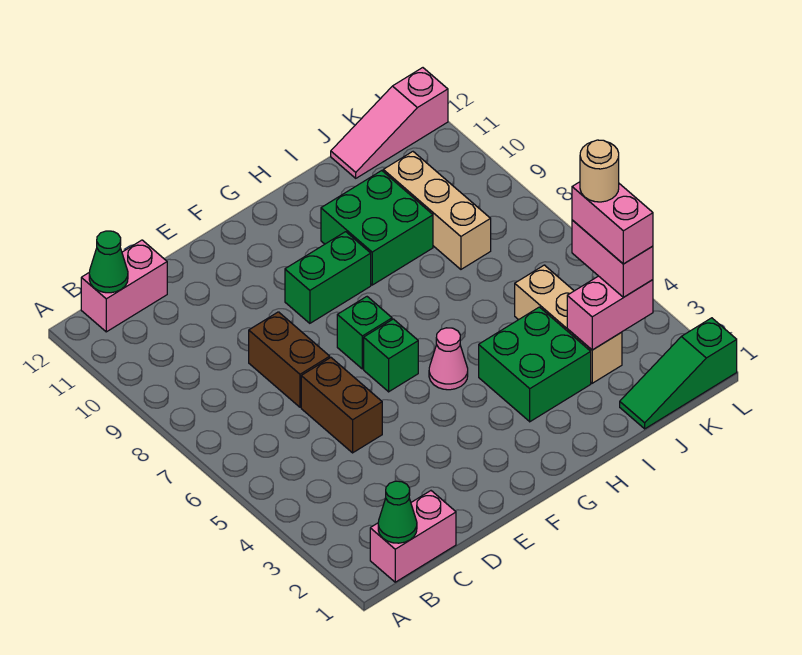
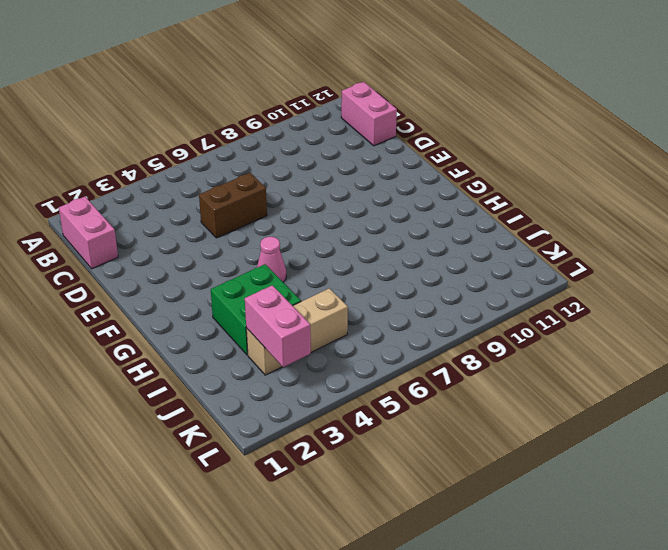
none -> brown 1x2 brick [249,312,330,407]
none -> green 1x1 brick [364,319,418,392]
none -> green 1x1 brick [337,297,392,369]

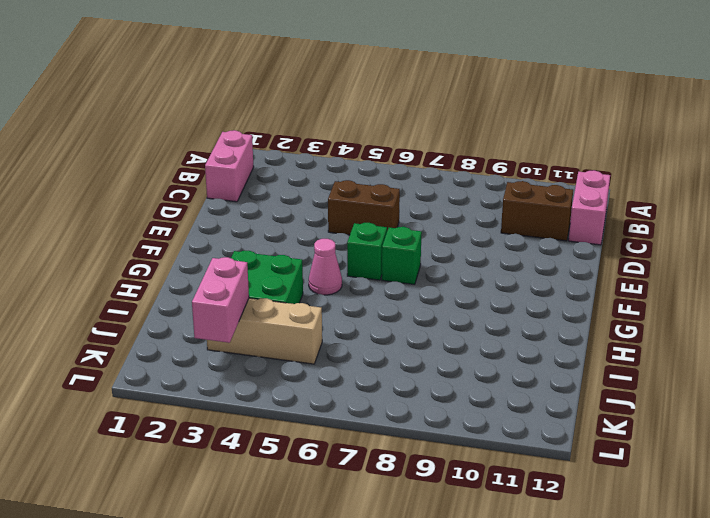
brown 1x2 brick [501,181,573,241] -> brown 1x2 brick moved to [249,312,330,407]
none -> green 1x2 brick [285,232,371,323]
none -> green 2x2 brick [321,171,433,285]
none -> green 1x3 slope [620,318,737,429]

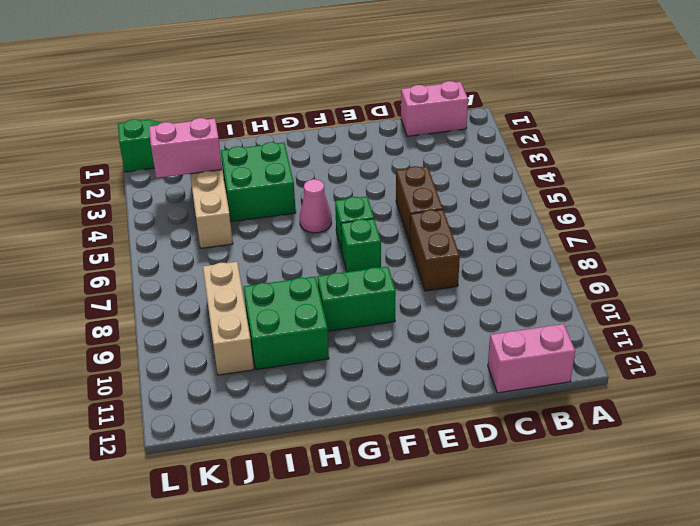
none -> pink 1x3 slope [331,68,448,178]
none -> green 1x1 cone [378,481,417,543]
none -> green 1x1 cone [89,231,128,293]

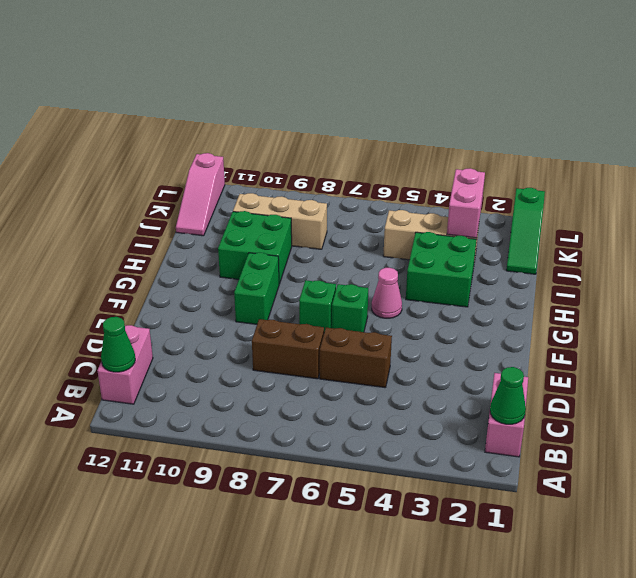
none -> pink 1x2 brick [572,220,653,297]
none -> pink 1x2 brick [572,182,653,264]
none -> tan 1x1 round brick [580,140,619,202]

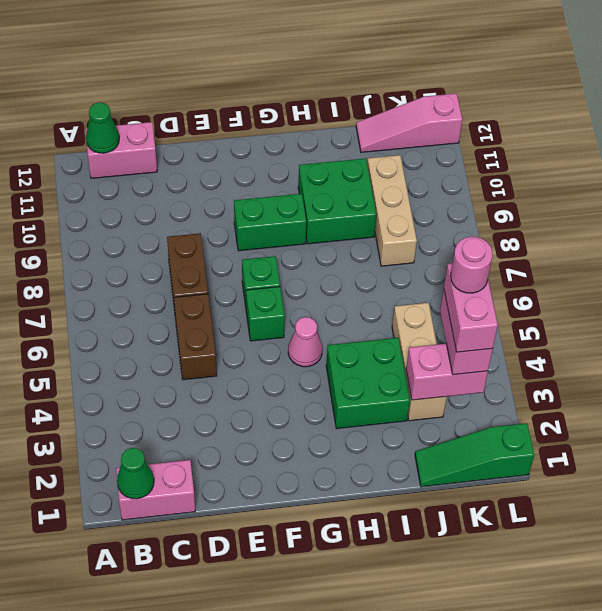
pink 1x1 round brick [451,237,492,293] -> tan 1x1 round brick [580,140,619,202]

